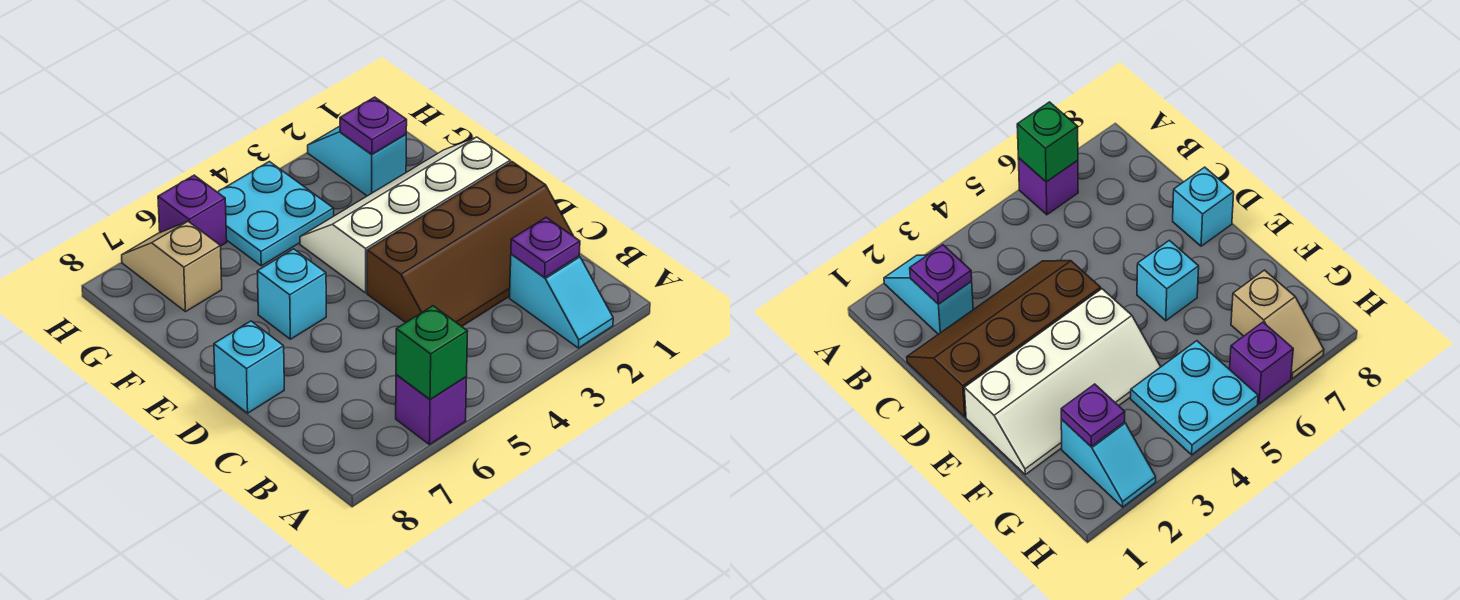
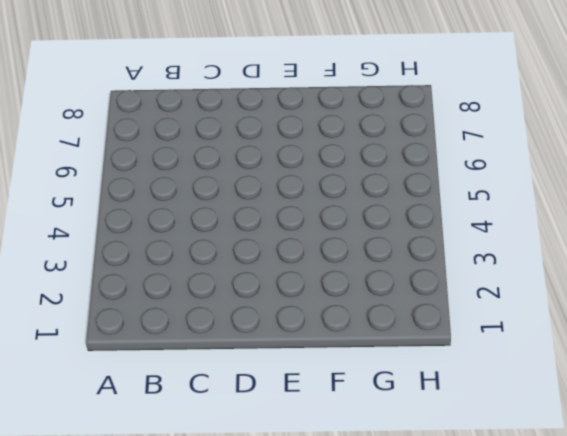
none -> cyan 1x2 slope [510,254,613,348]
none -> purple 1x1 brick [396,375,467,445]
none -> brown 2x4 slope [367,162,573,326]

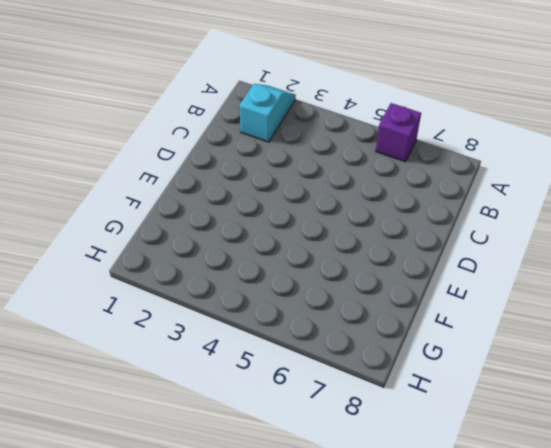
none -> brown 2x4 slope [367,162,573,326]
none -> cyan 1x1 brick [214,321,284,413]
none -> white 2x4 slope [300,137,510,293]

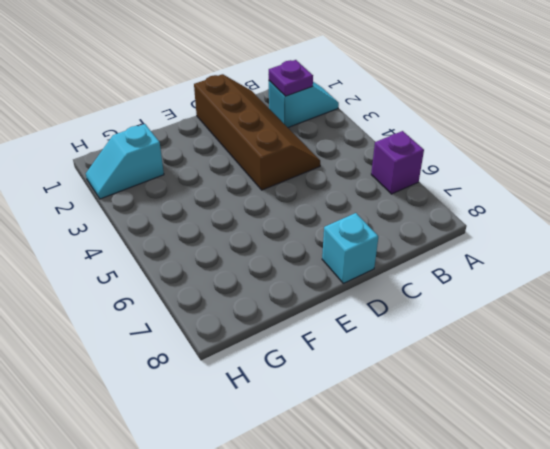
none -> white 2x4 slope [300,137,510,293]
none -> cyan 1x1 brick [257,249,326,339]
none -> cyan 2x2 plate [218,162,334,266]

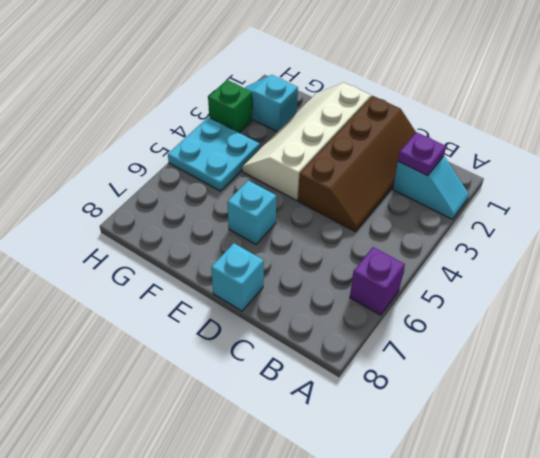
green 1x1 brick [208,80,252,133] -> green 1x1 brick moved to [396,306,468,399]
none -> tan 1x2 slope [122,221,222,312]
none -> purple 1x1 brick [158,175,227,246]
none -> purple 1x1 plate [340,97,407,154]

